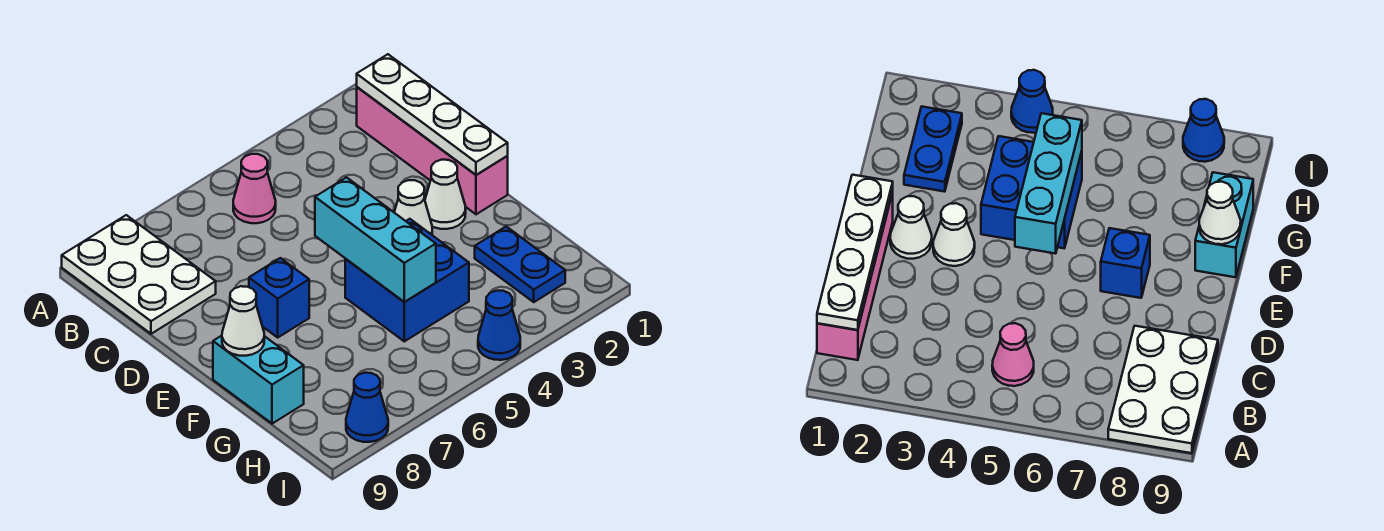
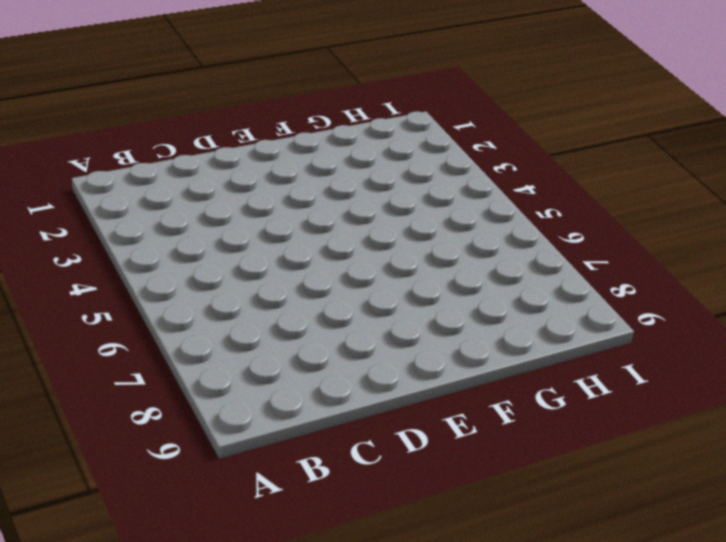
none -> white 2x3 plate [62,215,216,334]
none -> pink 1x4 brick [357,87,508,214]
none -> pink 1x1 cone [233,154,276,223]

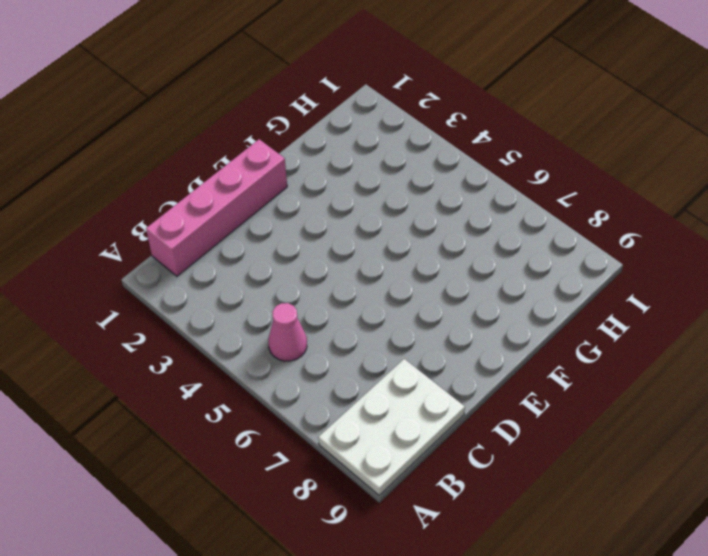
none -> white 1x1 cone [425,160,466,229]
none -> white 1x1 cone [394,180,432,235]
none -> blue 1x1 brick [249,258,309,337]

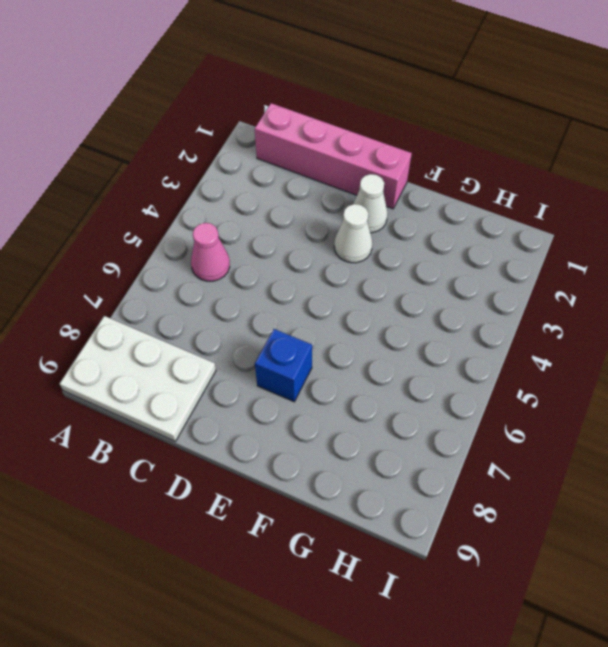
none -> blue 2x2 brick [345,219,469,341]
none -> cyan 1x2 brick [213,336,304,424]
none -> blue 1x2 plate [475,227,565,302]

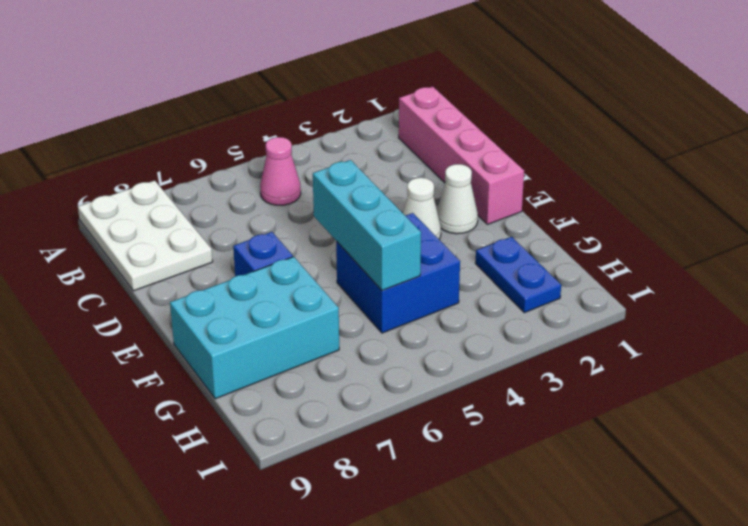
cyan 2x3 brick [170,257,339,399] -> cyan 1x2 brick [213,336,304,424]
none -> blue 1x1 cone [478,291,520,360]
none -> blue 1x1 cone [346,373,388,442]
none -> white 1x4 plate [357,54,508,175]

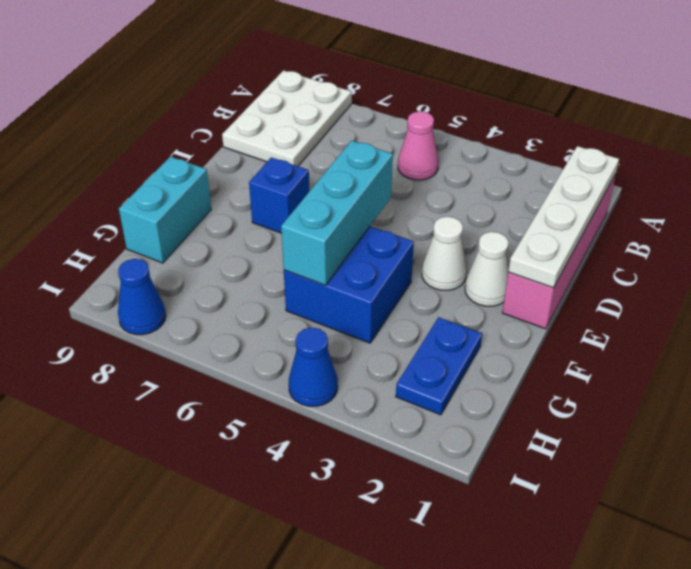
none -> white 1x1 cone [222,286,264,356]

